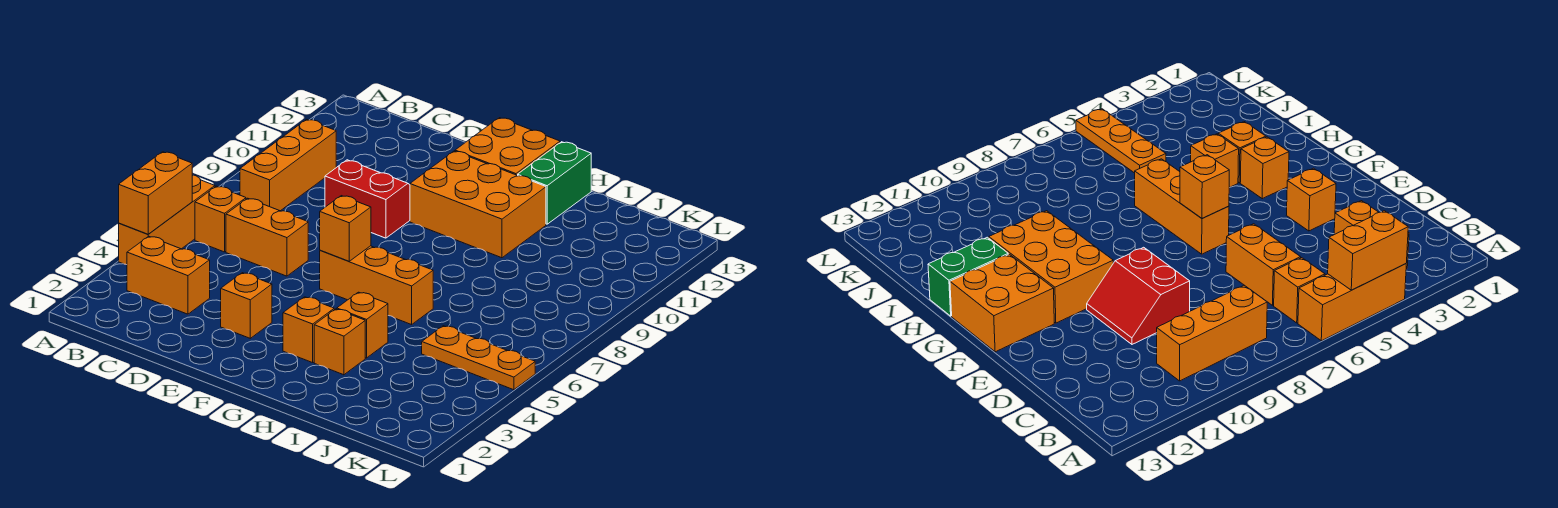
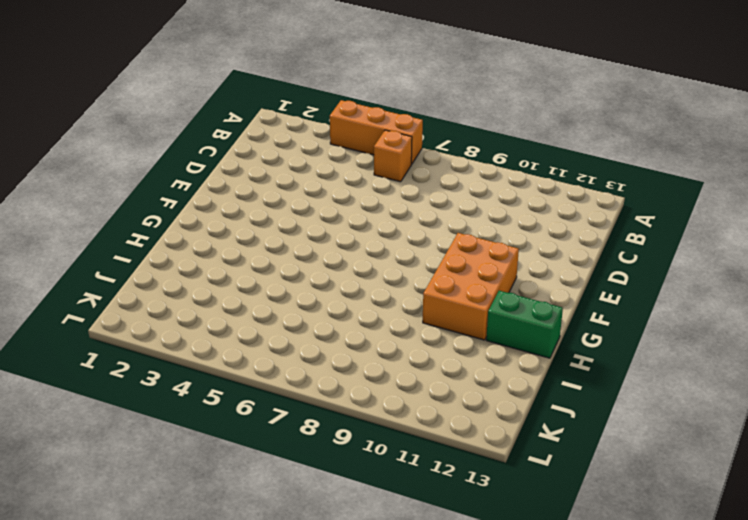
none -> orange 1x2 brick [127,236,210,314]
none -> orange 1x3 brick [240,119,336,211]
none -> orange 1x2 brick [226,198,308,276]

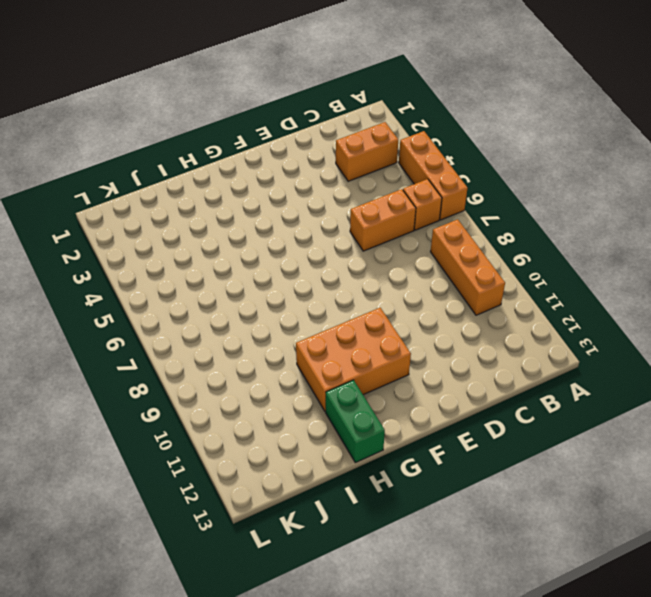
none -> red 2x2 slope [325,160,410,238]
none -> orange 1x1 brick [221,273,272,338]
none -> orange 1x3 brick [320,246,433,325]

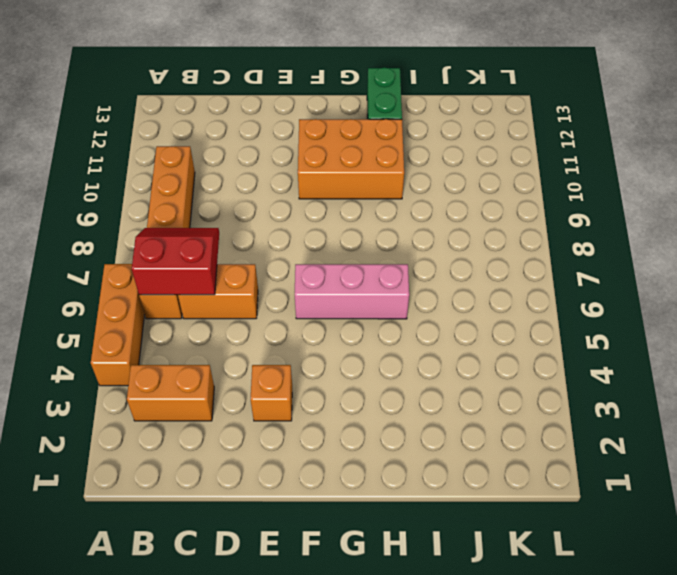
red 2x2 slope [132,228,219,295] -> red 2x2 slope moved to [325,160,410,238]
pink 1x3 brick [295,264,409,319] -> orange 1x3 brick [320,246,433,325]
none -> orange 2x2 brick [455,118,560,175]
none -> orange 1x1 brick [283,297,334,363]
none -> orange 1x1 brick [314,309,365,375]

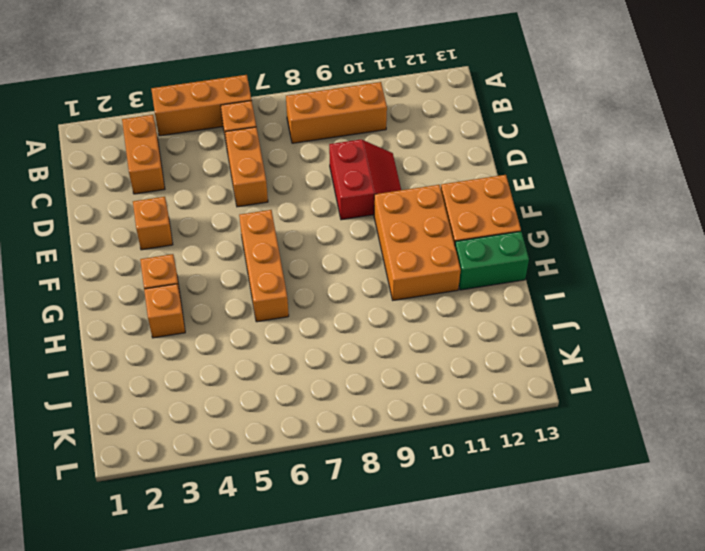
none -> orange 1x1 brick [337,292,388,358]
none -> orange 1x3 plate [422,326,535,390]
none -> orange 1x2 brick [119,152,192,234]

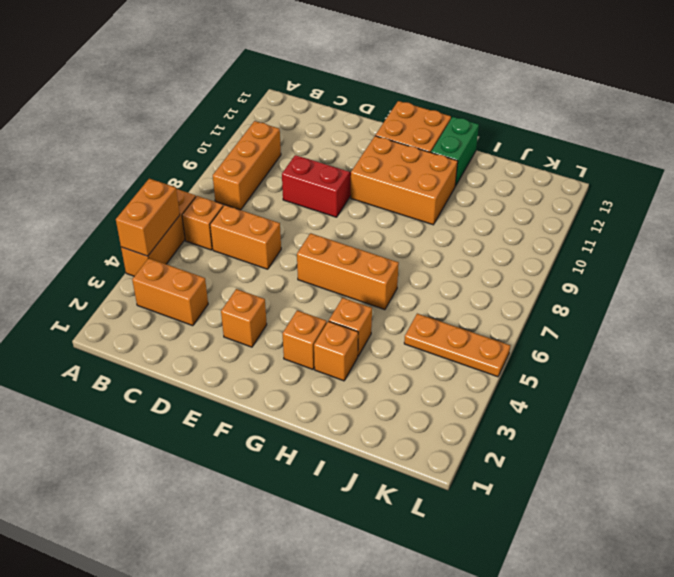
none -> orange 1x1 brick [320,196,371,261]

